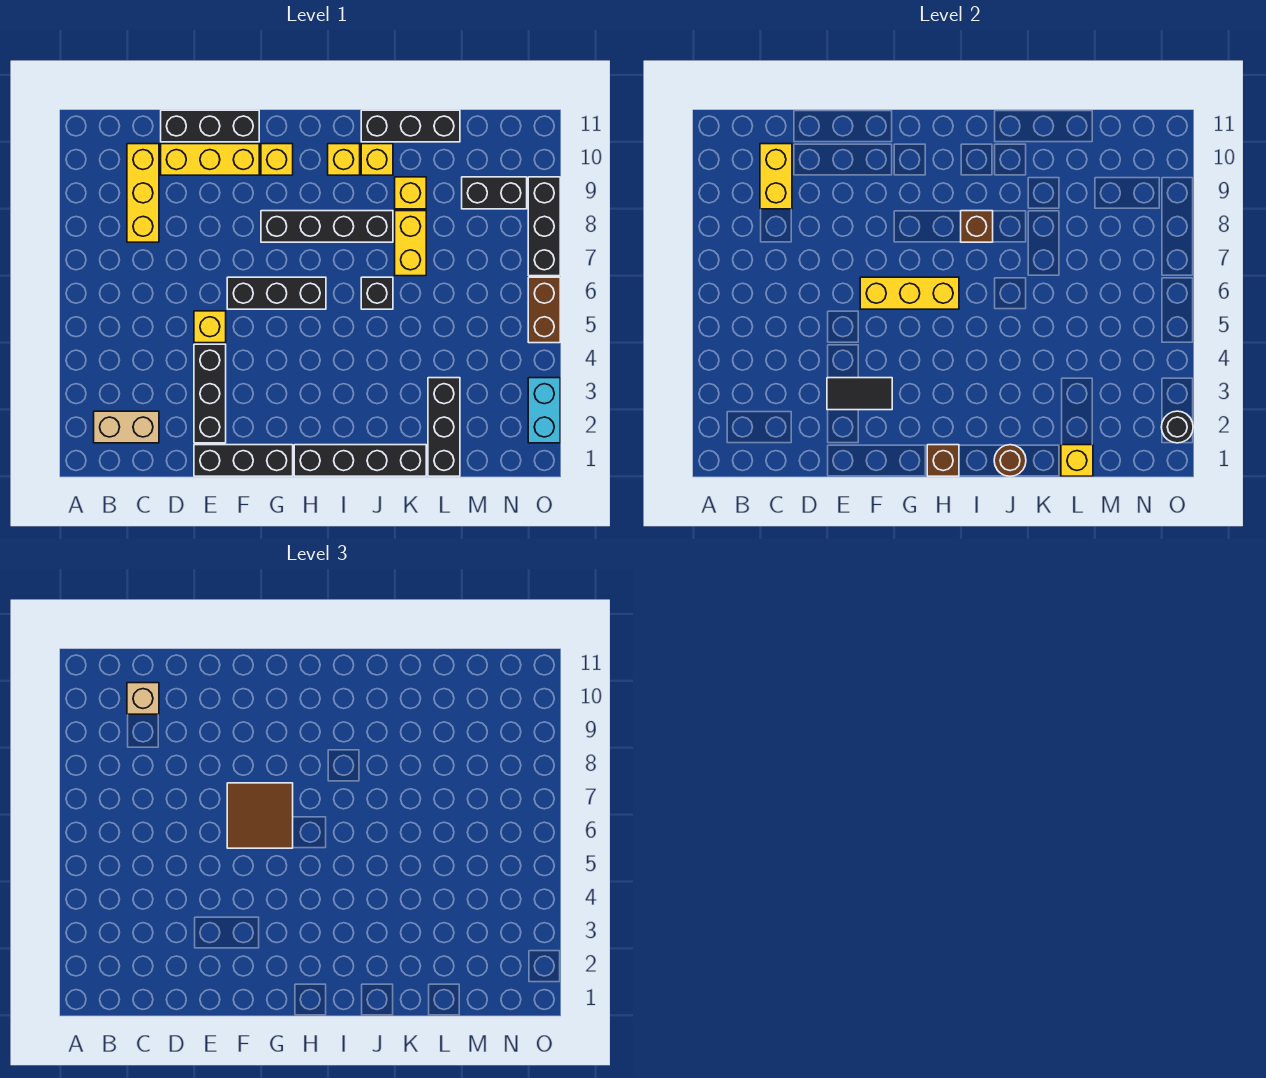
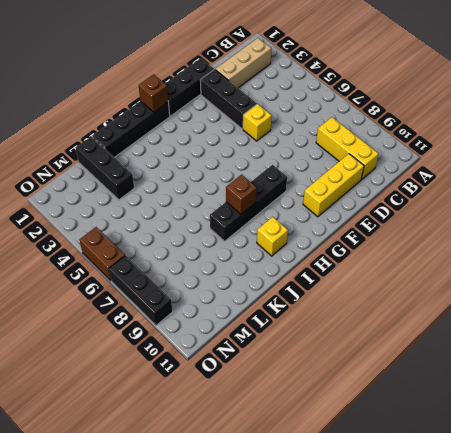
tan 1x3 brick [215,38,271,88] -> tan 1x2 brick [94,411,159,443]
none -> black 1x3 brick [161,110,259,142]
none -> black 1x3 brick [227,277,326,309]
none -> yellow 1x1 brick [261,144,293,175]
none -> black 1x1 brick [361,277,393,309]

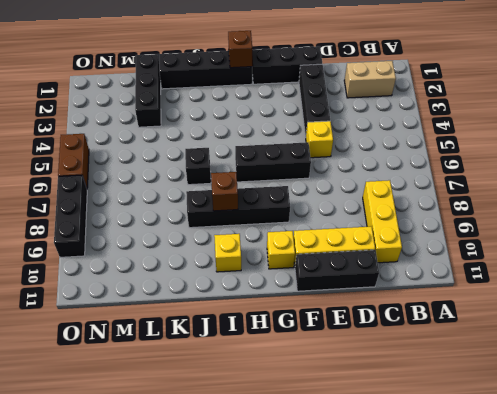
none -> yellow 1x1 brick [361,144,393,175]
none -> black 1x3 brick [361,110,460,142]
none -> yellow 1x2 brick [395,211,426,276]
none -> yellow 1x1 brick [395,177,426,209]

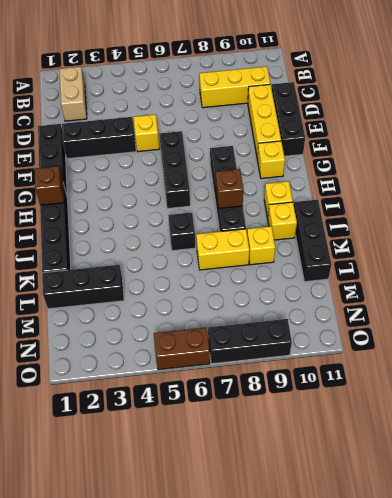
none -> black 1x2 brick [462,177,527,209]
none -> cyan 1x2 brick [528,378,560,443]
none -> yellow 1x2 brick [760,144,792,209]
none -> black 1x2 tile [827,378,892,410]

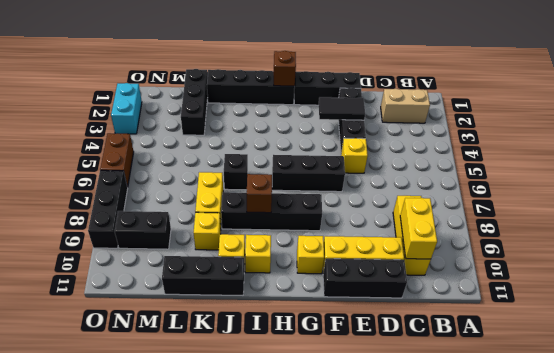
none -> yellow 1x3 brick [860,277,959,309]
none -> brown 1x1 round brick [994,445,1026,476]
none -> yellow 1x1 brick [1061,445,1093,476]
none -> black 1x1 round brick [1161,411,1193,443]

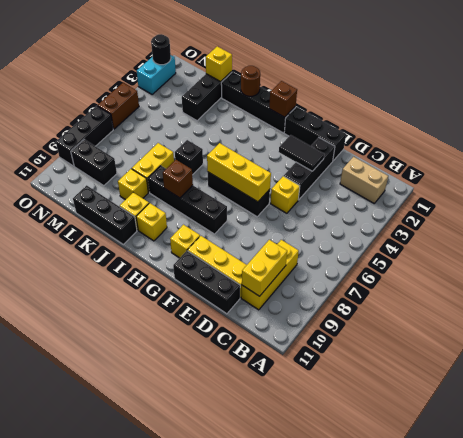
none -> tan 1x1 brick [127,683,159,714]
none -> brown 2x2 tile [227,783,293,848]

